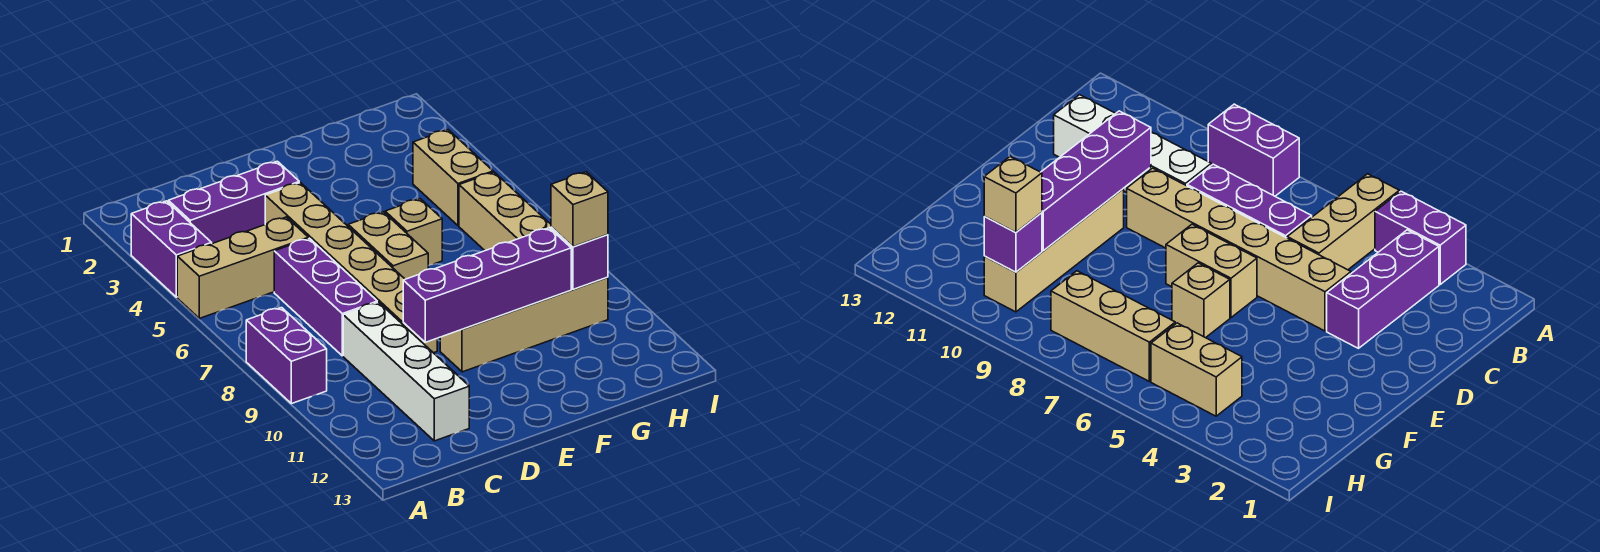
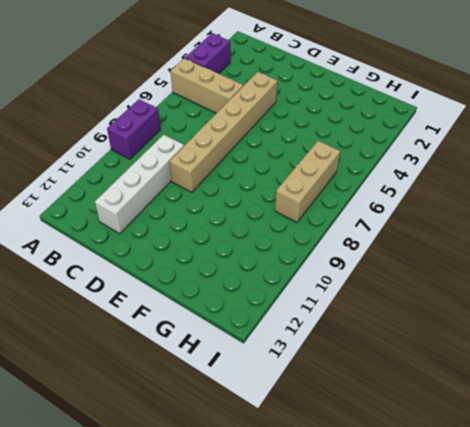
none -> purple 1x3 brick [168,161,299,244]
none -> purple 1x3 brick [274,238,377,356]
none -> tan 1x2 brick [348,212,428,279]

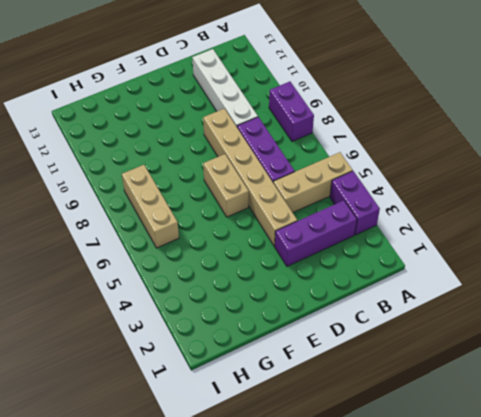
none -> tan 1x4 brick [440,277,608,372]
none -> tan 1x1 brick [385,199,442,266]
none -> tan 1x2 brick [413,130,493,226]

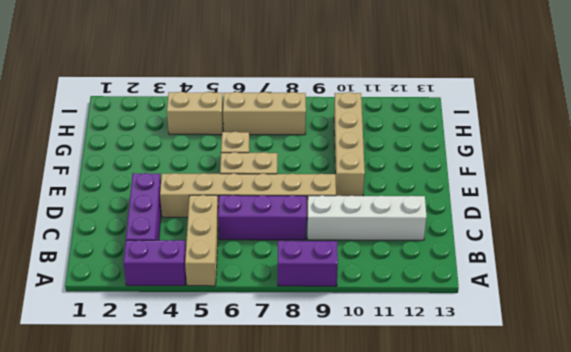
none -> purple 1x4 brick [403,228,571,342]
none -> purple 1x1 brick [551,227,608,290]
none -> tan 1x1 brick [551,172,608,247]

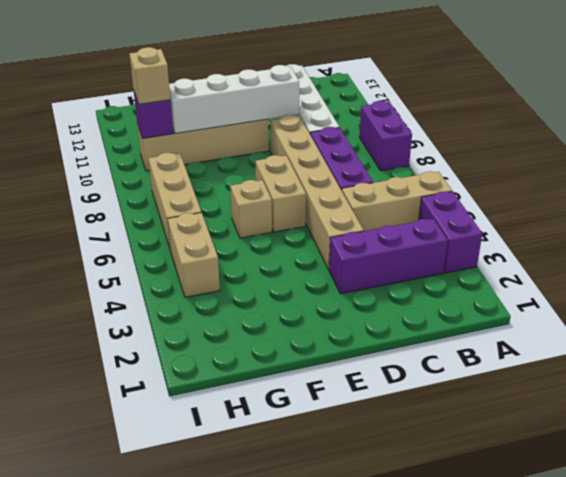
white 1x4 brick [169,65,299,134] -> purple 1x4 brick [403,228,571,342]

